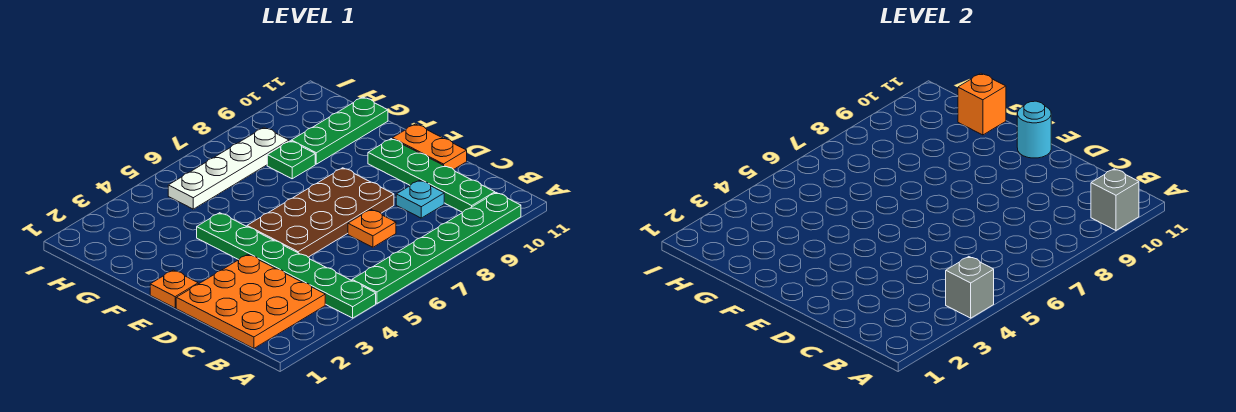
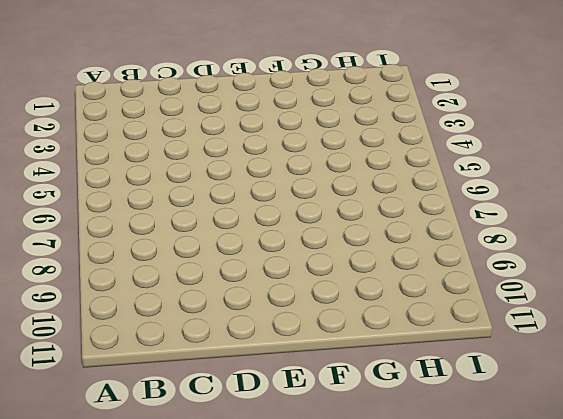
none -> green 1x6 plate [197,213,376,318]
none -> green 1x6 plate [352,193,521,303]
none -> orange 3x3 plate [176,255,325,348]

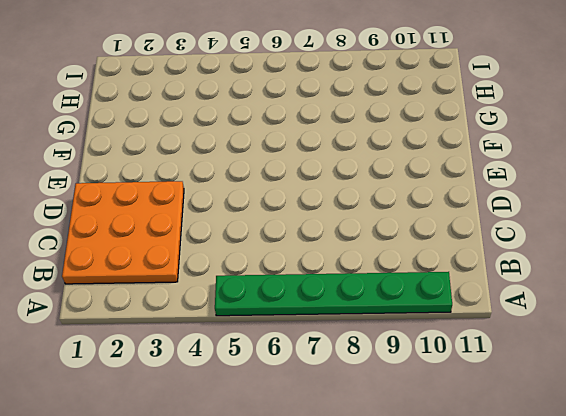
none -> green 1x6 plate [197,213,376,318]
none -> green 1x4 plate [368,139,495,212]
none -> orange 1x1 plate [348,210,396,247]

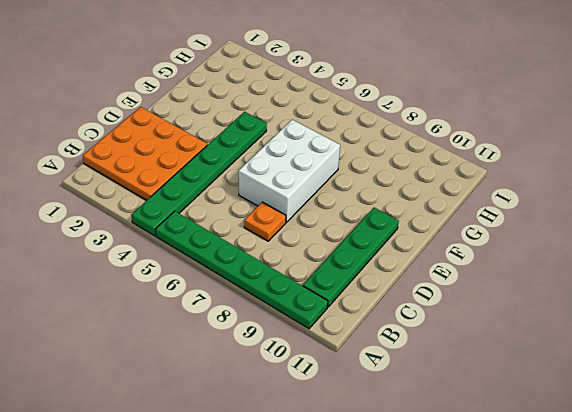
white 2x3 brick [238,120,340,222] -> brown 2x4 plate [247,168,394,257]
none -> cyan 1x1 plate [396,180,444,218]
none -> orange 1x2 plate [392,124,467,170]
none -> orange 1x1 plate [150,270,198,308]

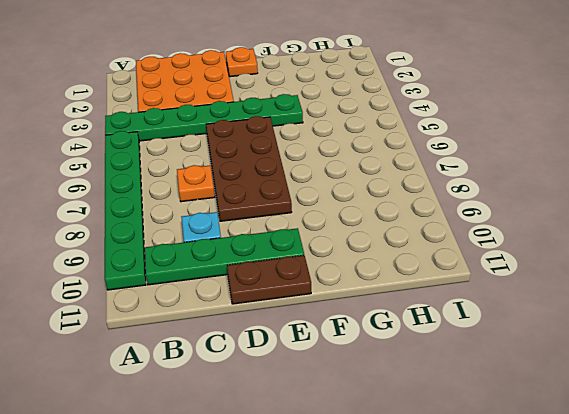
brown 1x2 plate [227,255,311,304] -> orange 1x2 plate [392,124,467,170]
none -> green 1x1 plate [267,141,315,179]
none -> green 1x3 plate [291,97,388,164]
none -> white 1x4 plate [168,127,289,209]

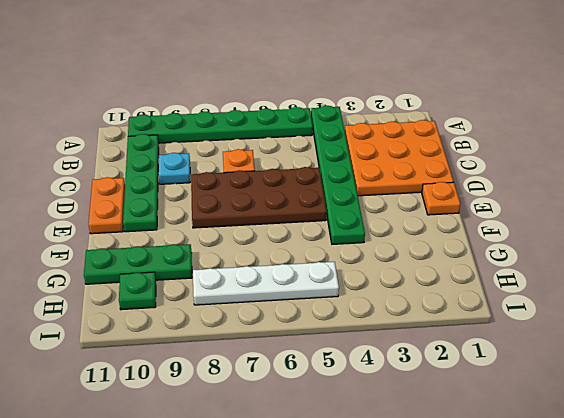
green 1x1 plate [119,272,156,310] -> green 1x1 plate moved to [267,141,315,179]
none -> grey 1x1 brick [946,257,994,318]
none -> grey 1x1 brick [1091,169,1139,230]
none -> cyan 1x1 round brick [1017,101,1051,158]

